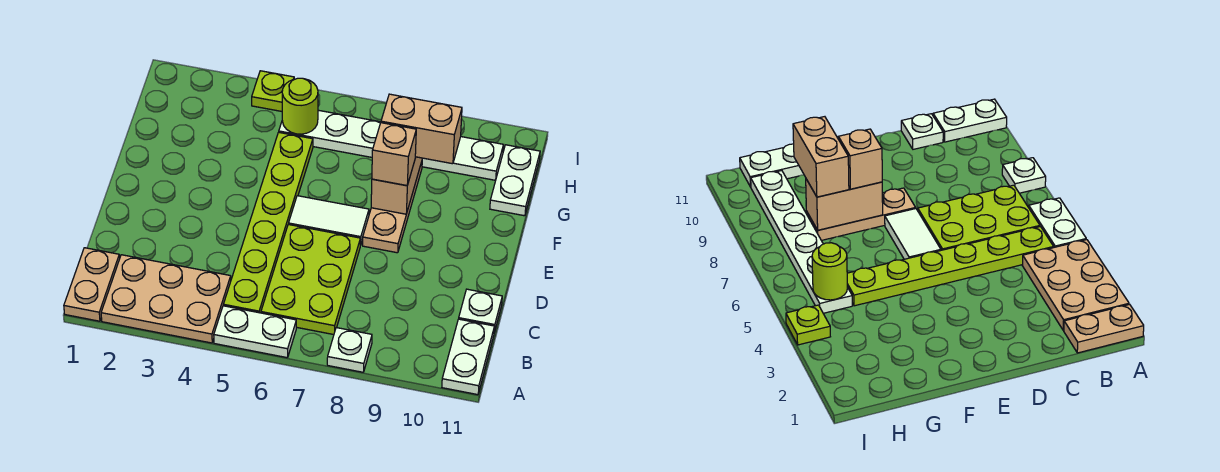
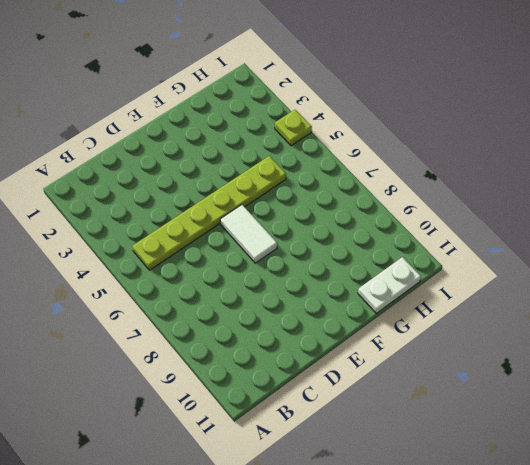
none -> tan 1x2 plate [64,248,120,321]
none -> tan 2x3 plate [101,255,231,343]
none -> white 1x2 plate [214,306,296,358]

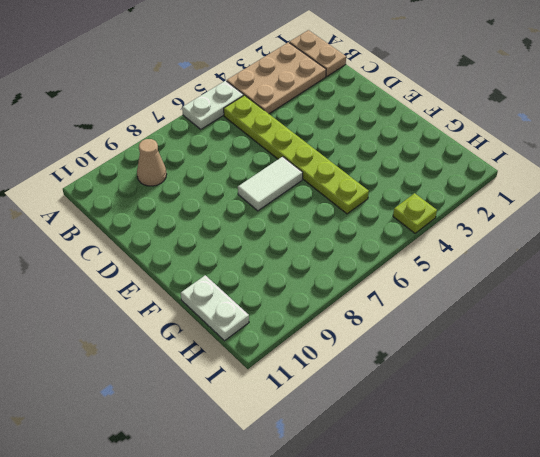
tan 1x1 cone [137,139,167,186] -> none
none -> white 1x1 plate [327,328,372,372]
none -> white 1x2 plate [442,319,494,395]
none -> lime 2x3 plate [261,224,360,335]

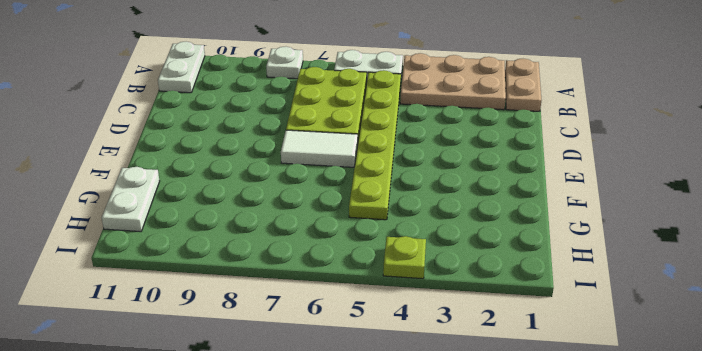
none -> white 1x1 plate [459,289,502,332]
none -> tan 1x3 plate [363,162,422,253]
none -> white 1x6 plate [279,110,503,180]

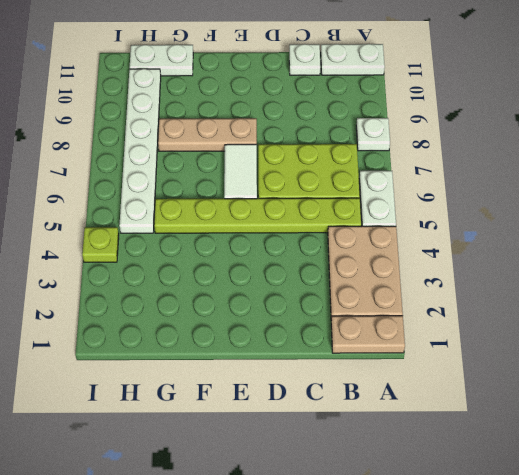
none -> tan 1x2 brick [371,157,422,214]
none -> lime 1x1 round brick [282,78,318,134]
none -> tan 1x1 brick [372,123,416,186]

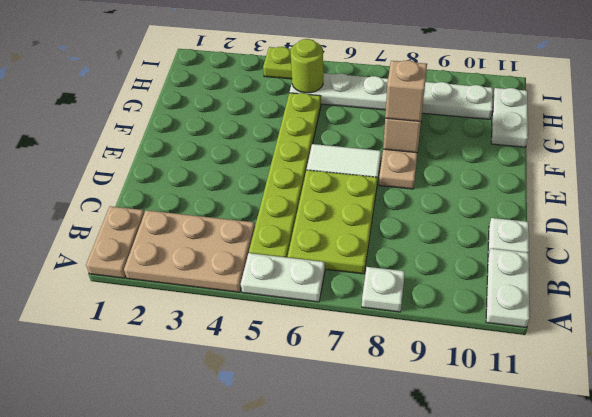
none -> tan 1x2 brick [381,94,462,164]

